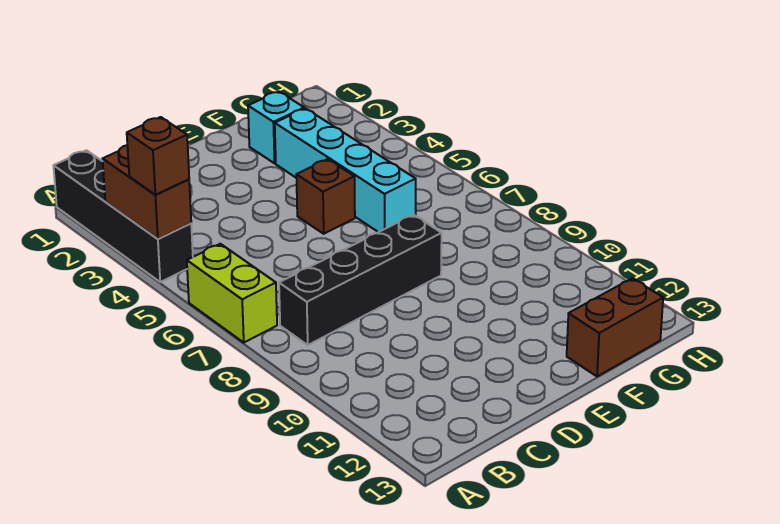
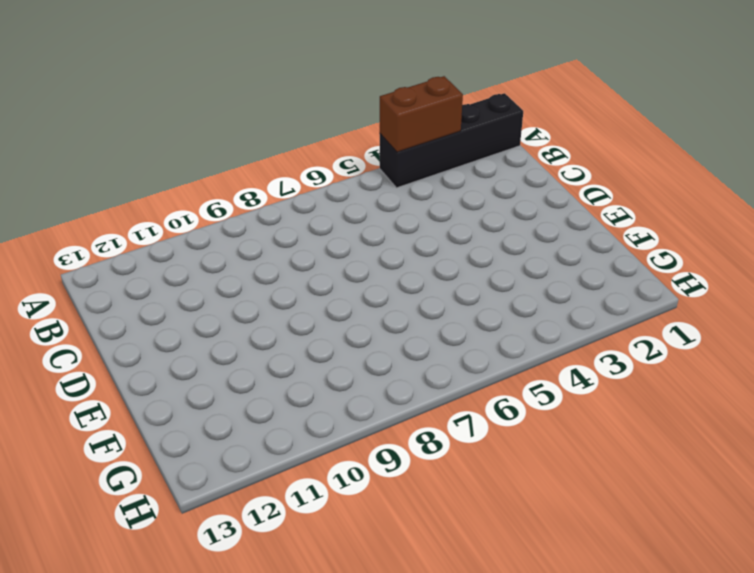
none -> lime 1x2 brick [187,244,277,342]
none -> black 1x4 brick [279,215,442,345]

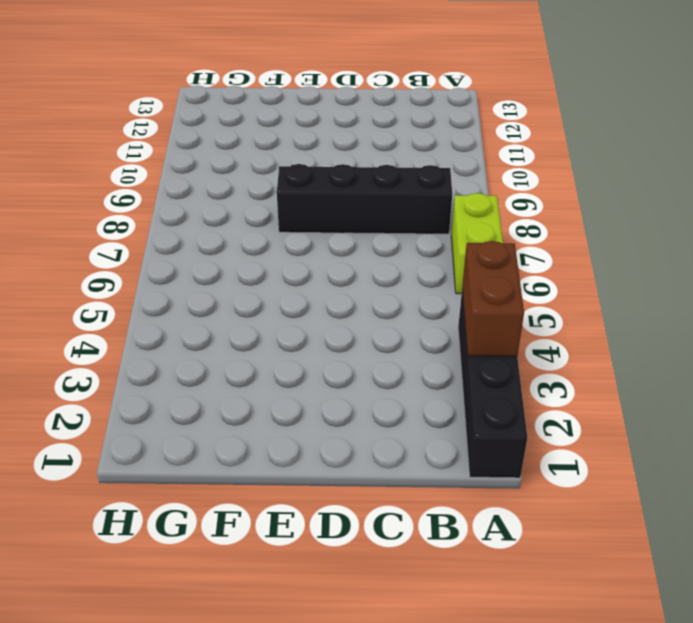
none -> brown 1x1 brick [296,159,355,234]
none -> cyan 1x1 brick [248,91,304,163]

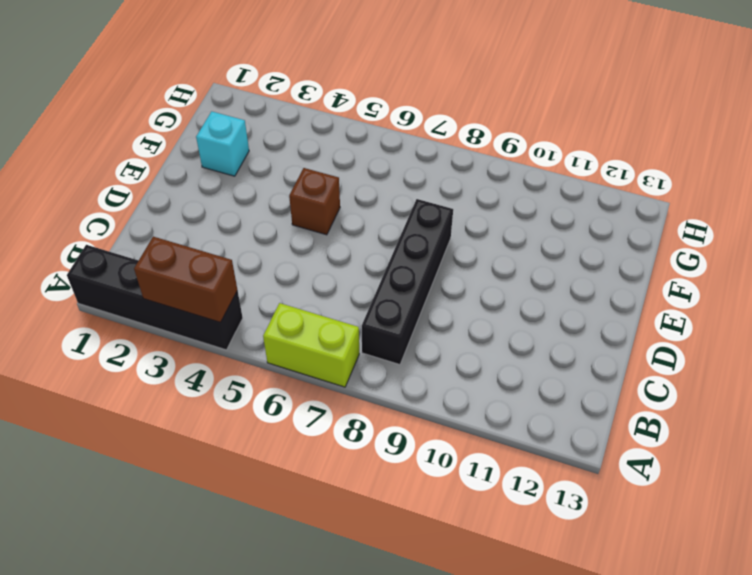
none -> cyan 1x4 brick [275,109,416,232]
none -> brown 1x2 brick [567,278,663,376]

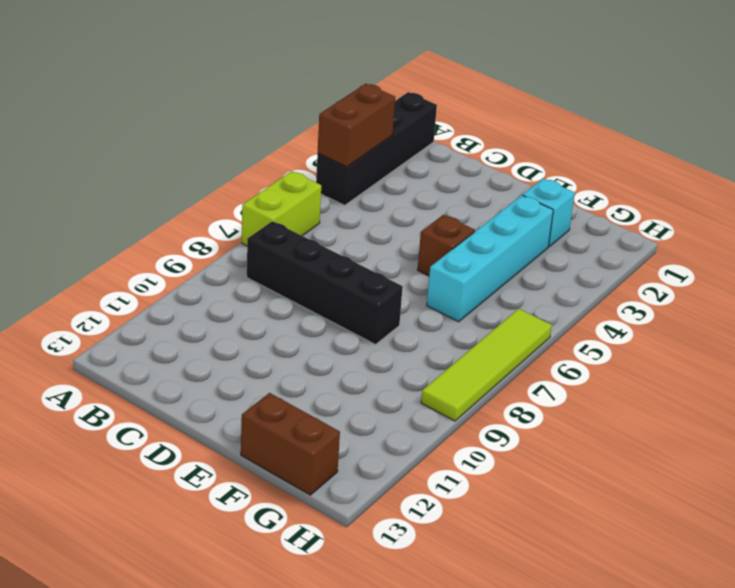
lime 1x4 tile [421,309,552,421] -> none
none -> brown 1x1 brick [127,117,189,195]

